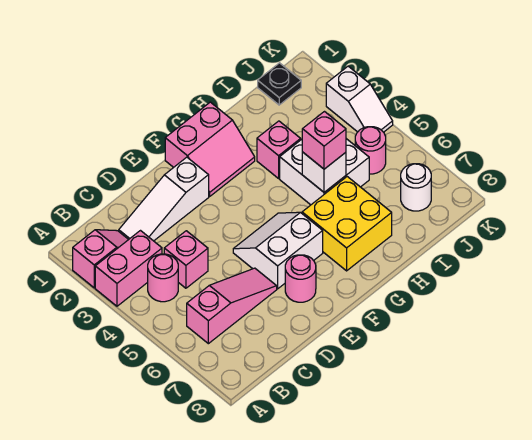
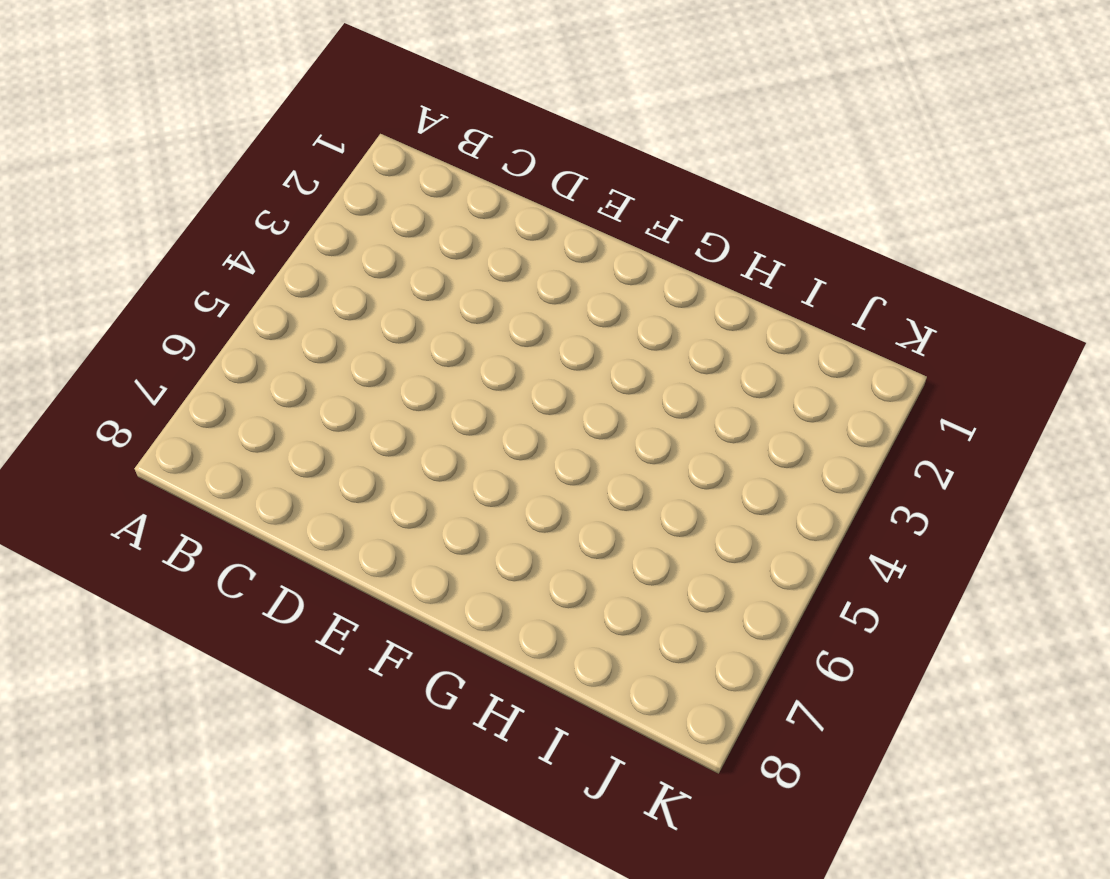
none -> pink 1x2 slope [73,230,129,288]
none -> pink 1x2 brick [95,231,162,306]
none -> pink 1x1 round brick [148,254,178,302]

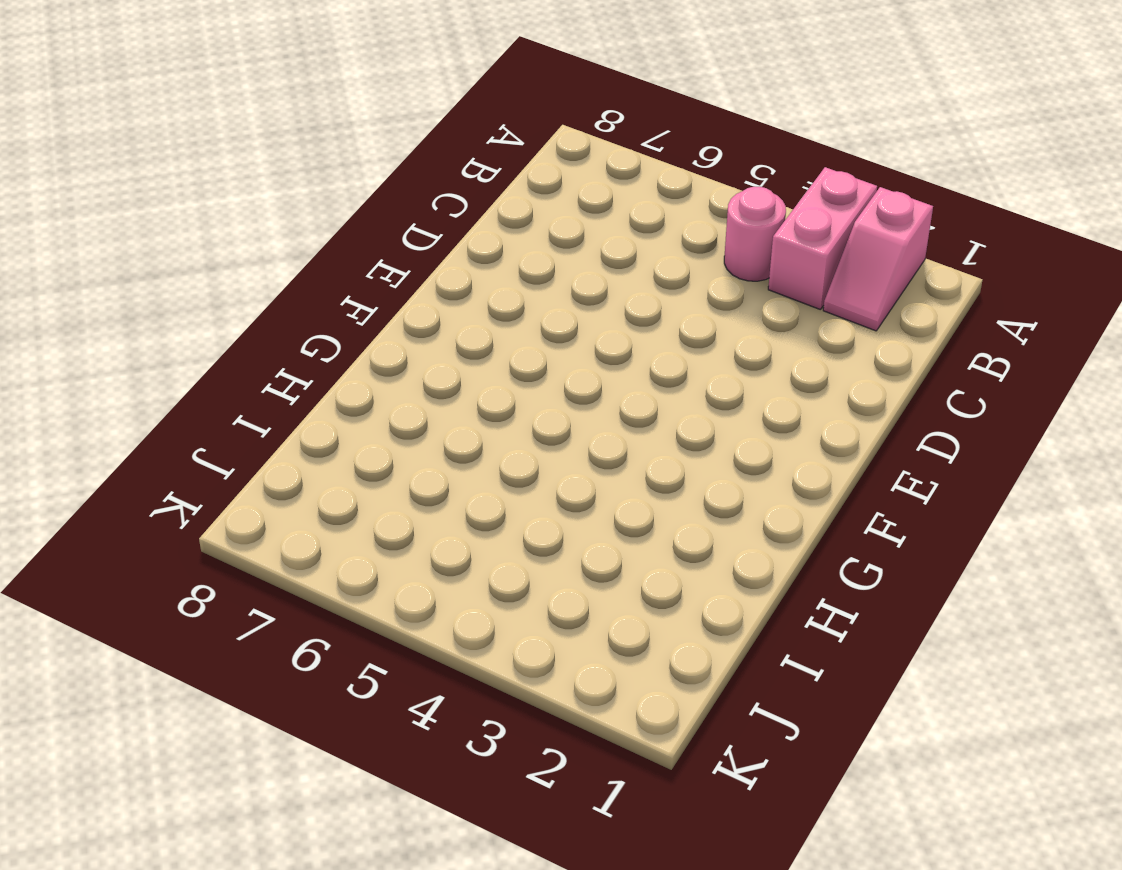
none -> pink 1x3 slope [187,268,277,344]
none -> white 1x3 slope [119,157,209,241]
none -> pink 1x1 brick [164,231,208,288]

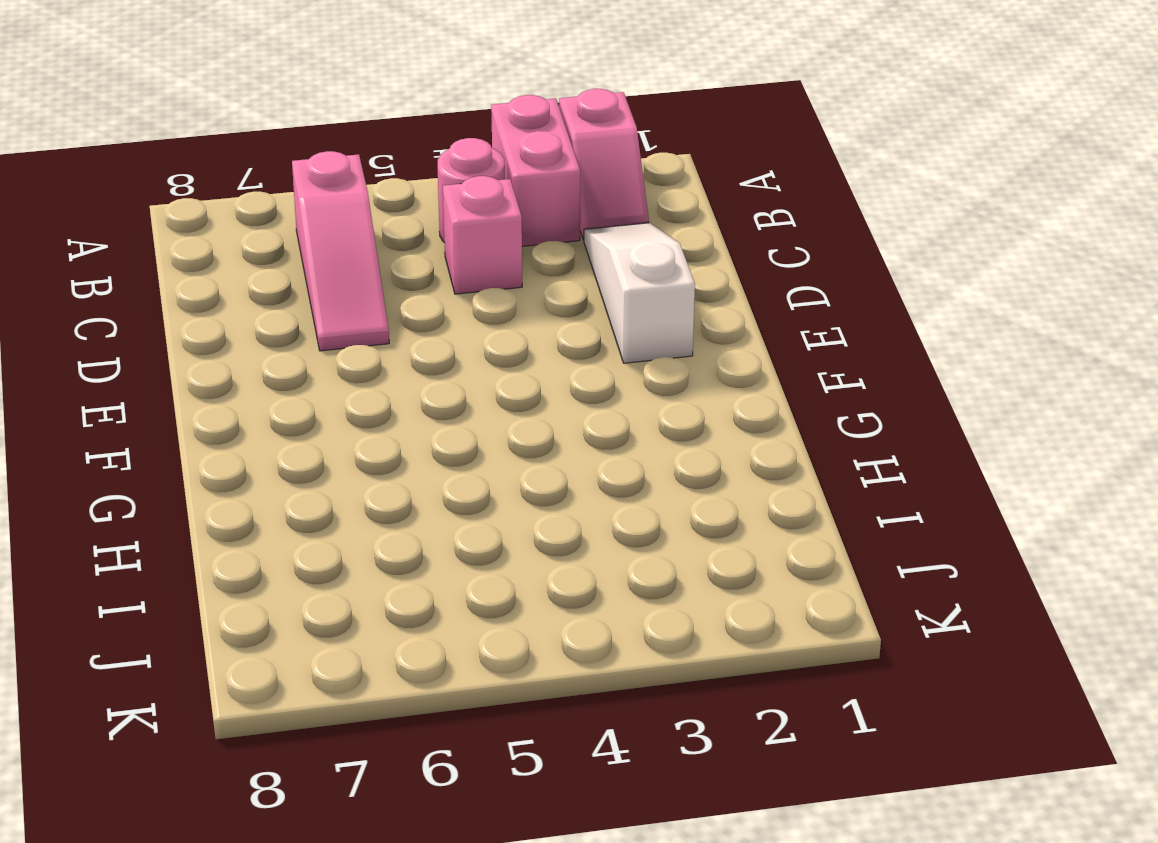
none -> white 2x2 slope [233,212,323,289]
none -> pink 1x1 round brick [285,255,316,302]
none -> pink 2x2 slope [165,102,255,196]

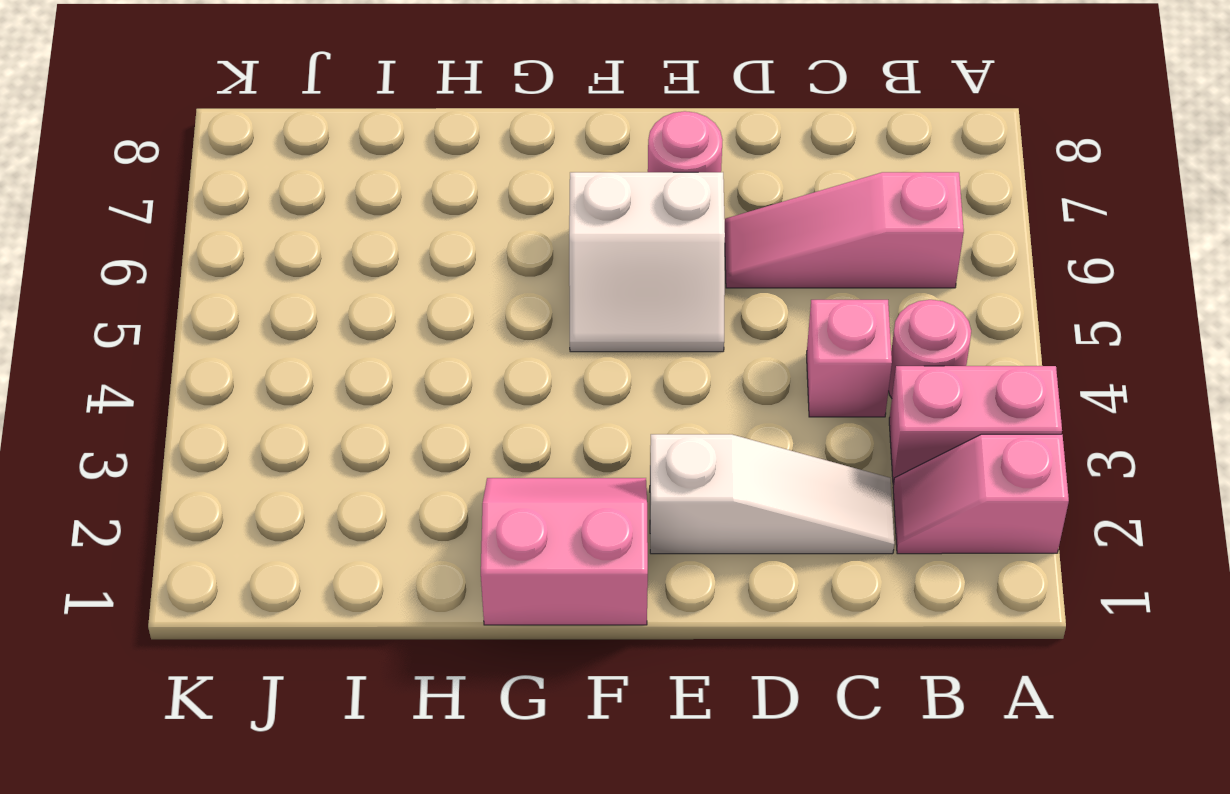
none -> yellow 2x2 brick [302,177,392,271]
none -> pink 1x1 brick [257,121,301,178]
none -> white 2x2 brick [280,139,369,205]

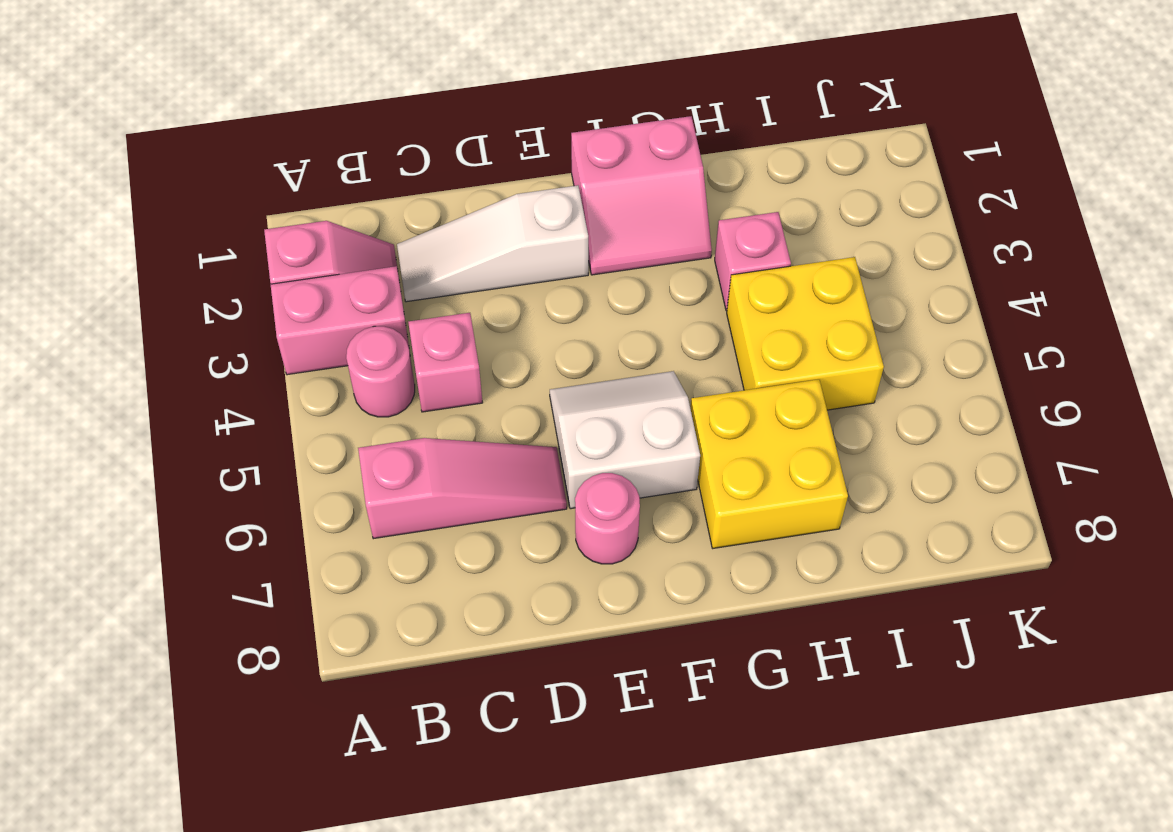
yellow 2x2 brick [727,257,884,410] -> white 2x2 brick [280,139,369,205]
none -> black 1x1 plate [258,63,301,105]
none -> pink 1x1 round brick [355,127,386,174]
none -> white 1x1 round brick [401,164,431,211]

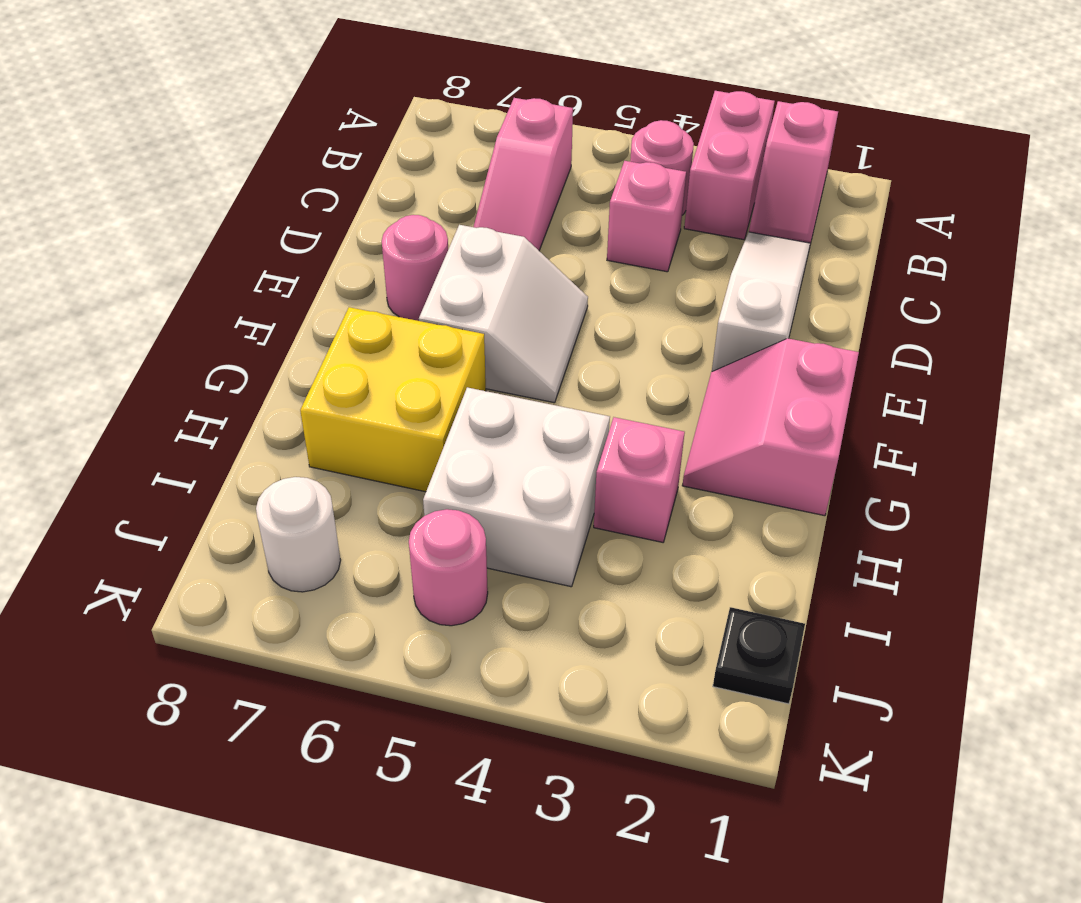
none -> white 1x2 slope [326,66,393,132]
none -> white 1x1 brick [302,152,346,192]
none -> pink 1x1 brick [302,112,346,169]

